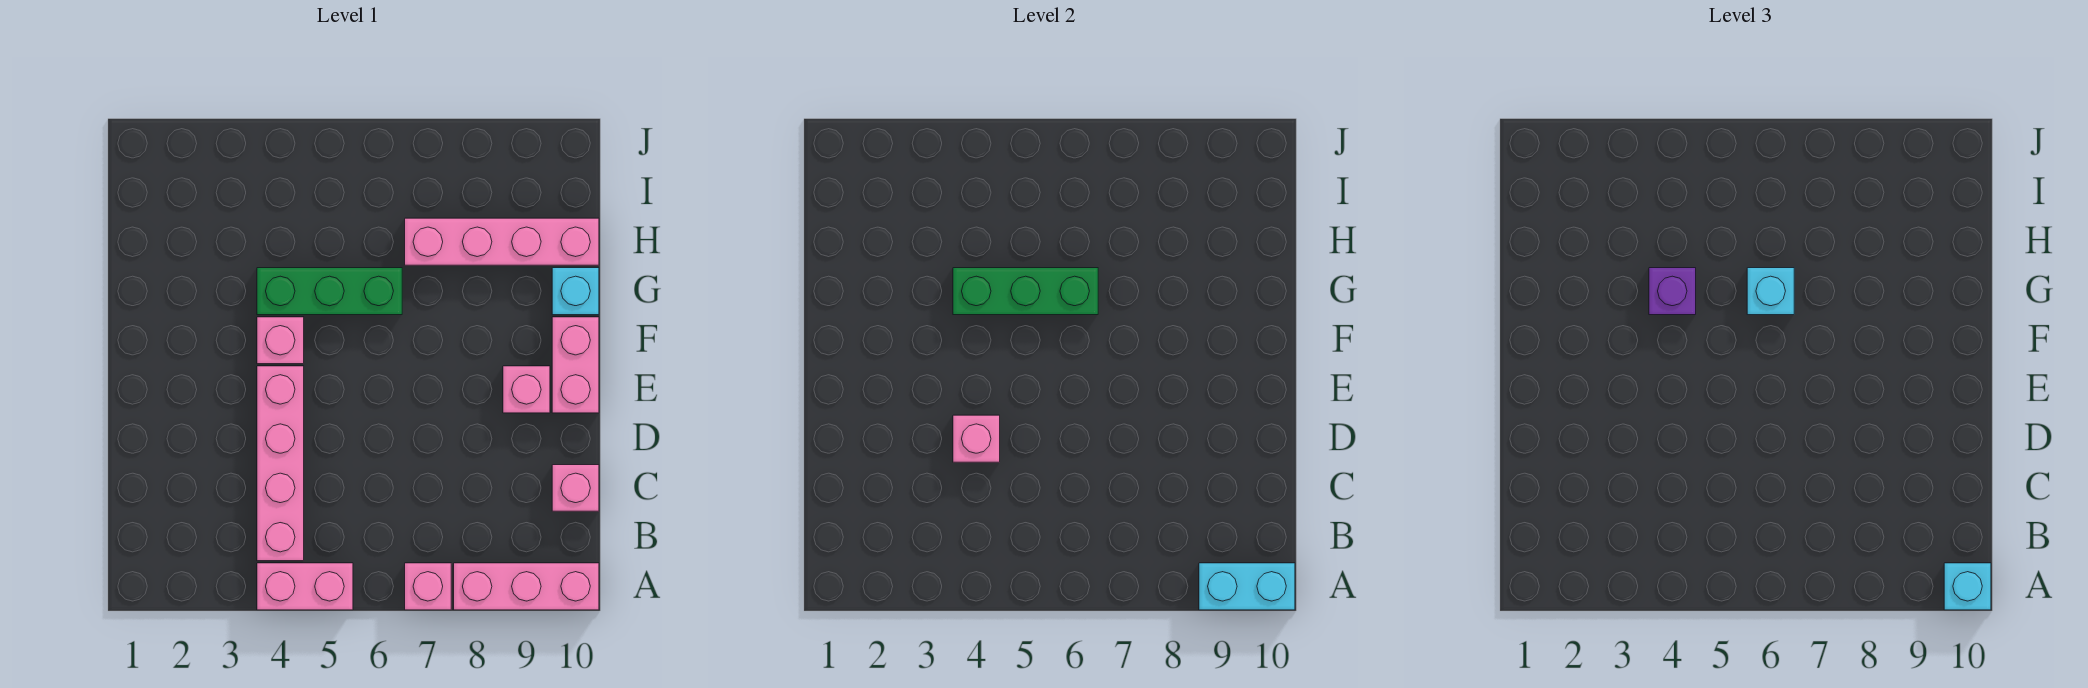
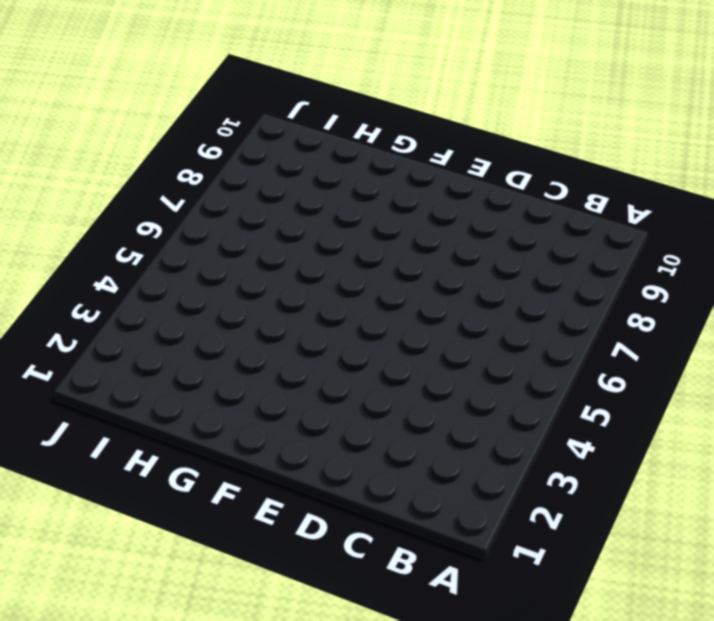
none -> pink 1x2 brick [257,563,353,610]
none -> pink 1x1 brick [405,563,451,610]
none -> pink 1x3 brick [454,563,599,610]

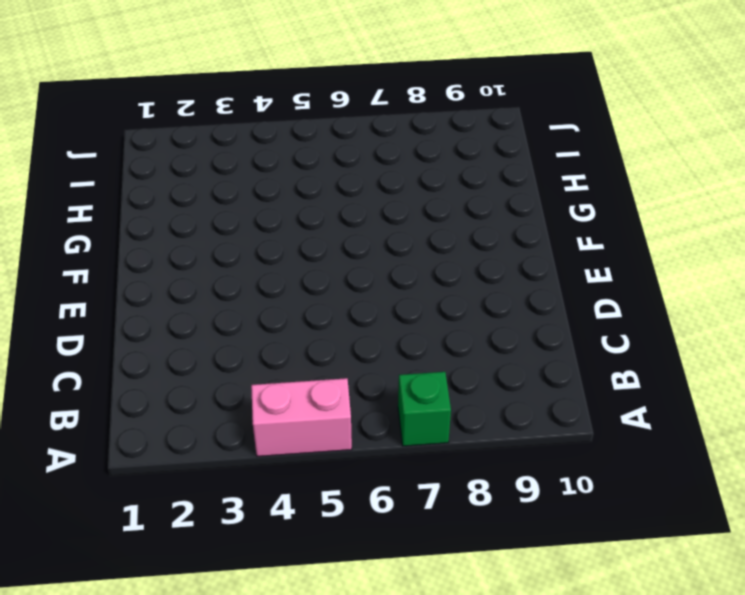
green 1x1 brick [398,372,451,446] -> pink 1x1 brick [405,563,451,610]
none -> pink 1x3 brick [454,563,599,610]
none -> pink 1x4 brick [257,366,304,561]
none -> pink 1x1 brick [552,465,599,511]

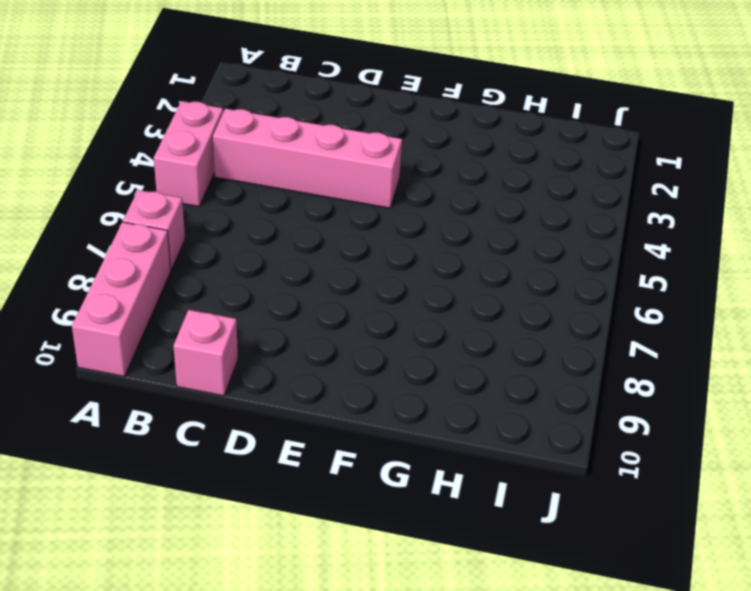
none -> pink 1x1 brick [503,366,550,413]
none -> pink 1x2 brick [552,317,599,413]
none -> pink 1x1 brick [257,317,304,364]

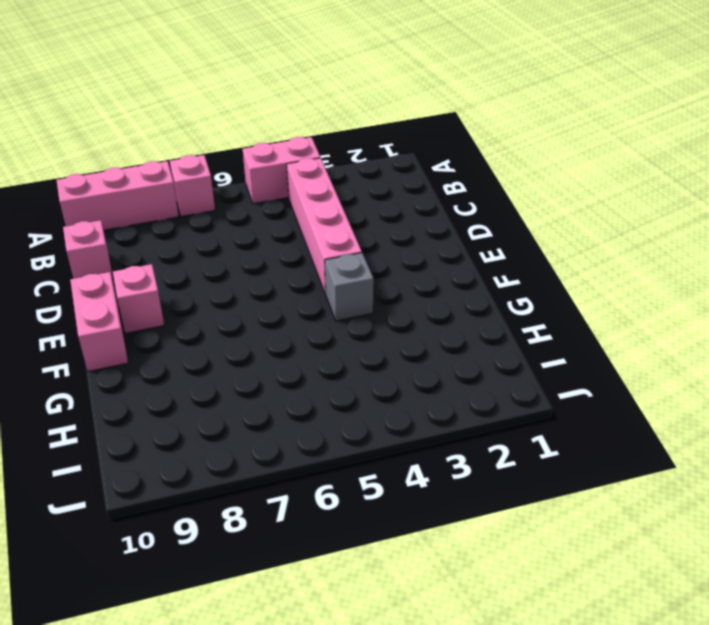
grey 1x1 brick [325,253,374,321] -> pink 1x1 brick [257,317,304,364]
none -> green 1x3 brick [257,268,402,315]
none -> cyan 1x1 brick [552,268,599,315]
none -> pink 1x4 brick [405,218,599,265]

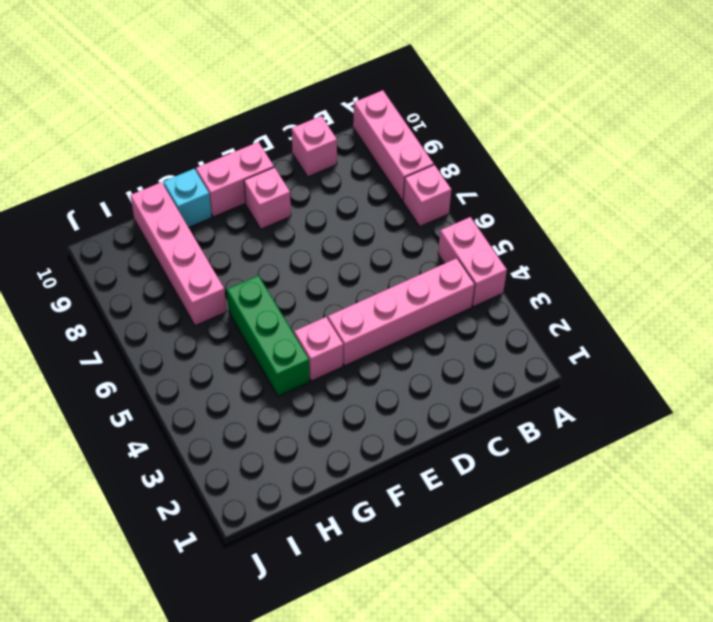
none -> cyan 1x2 brick [1199,563,1295,610]
none -> pink 1x1 brick [953,415,1000,462]
none -> green 1x3 brick [953,268,1098,315]

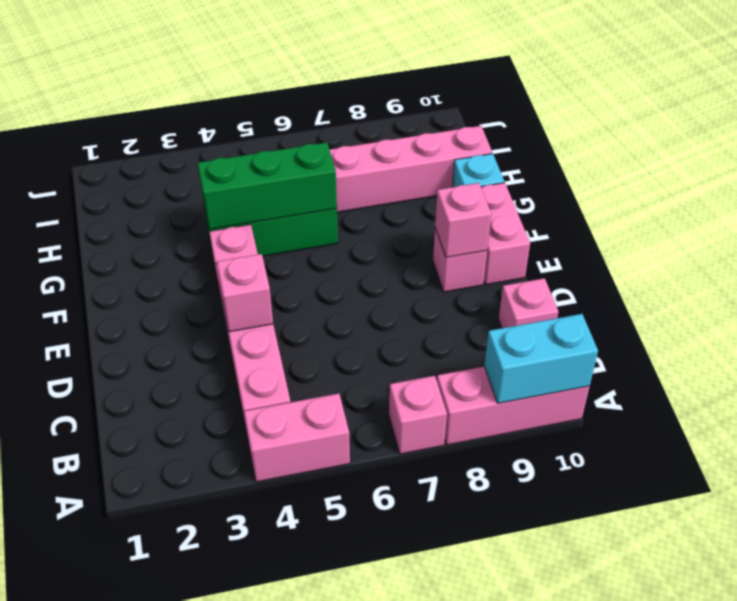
pink 1x1 brick [435,183,491,257] -> none
none -> cyan 1x1 brick [1944,563,1991,610]
none -> purple 1x1 brick [1649,268,1696,315]
none -> cyan 1x1 brick [1747,268,1794,315]

